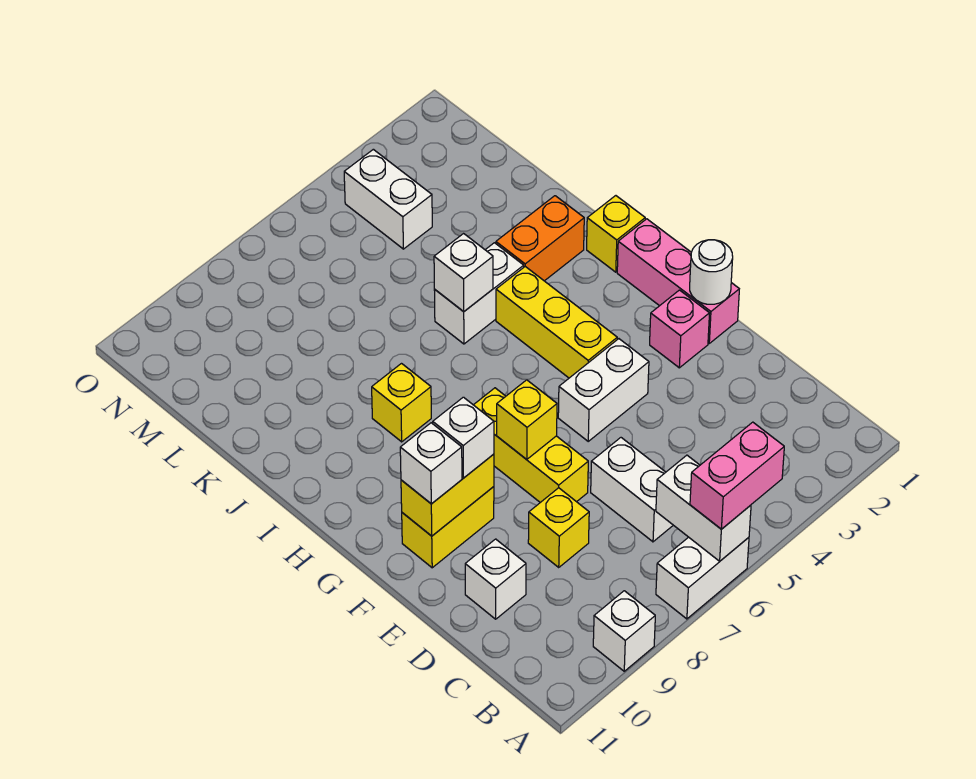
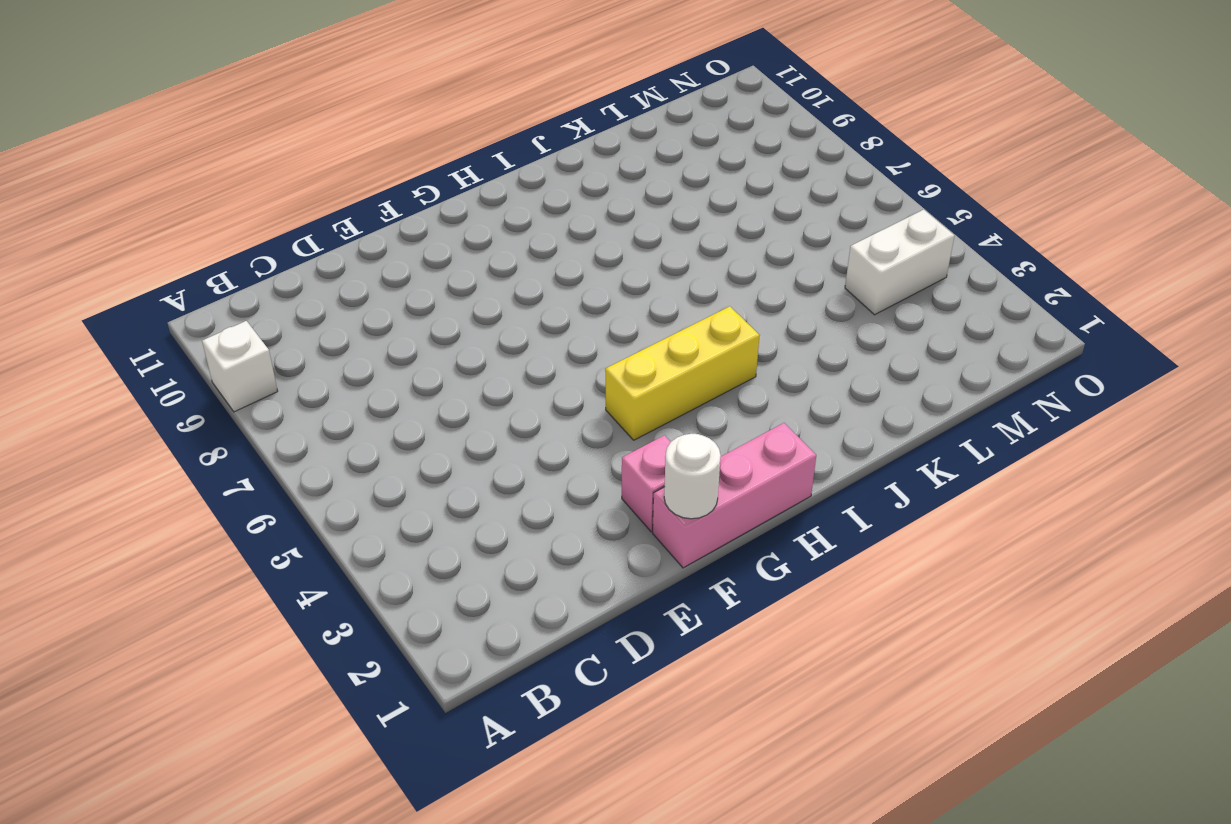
none -> white 1x2 brick [656,537,749,619]
none -> white 1x2 brick [591,438,673,542]
none -> yellow 1x1 brick [528,488,589,567]

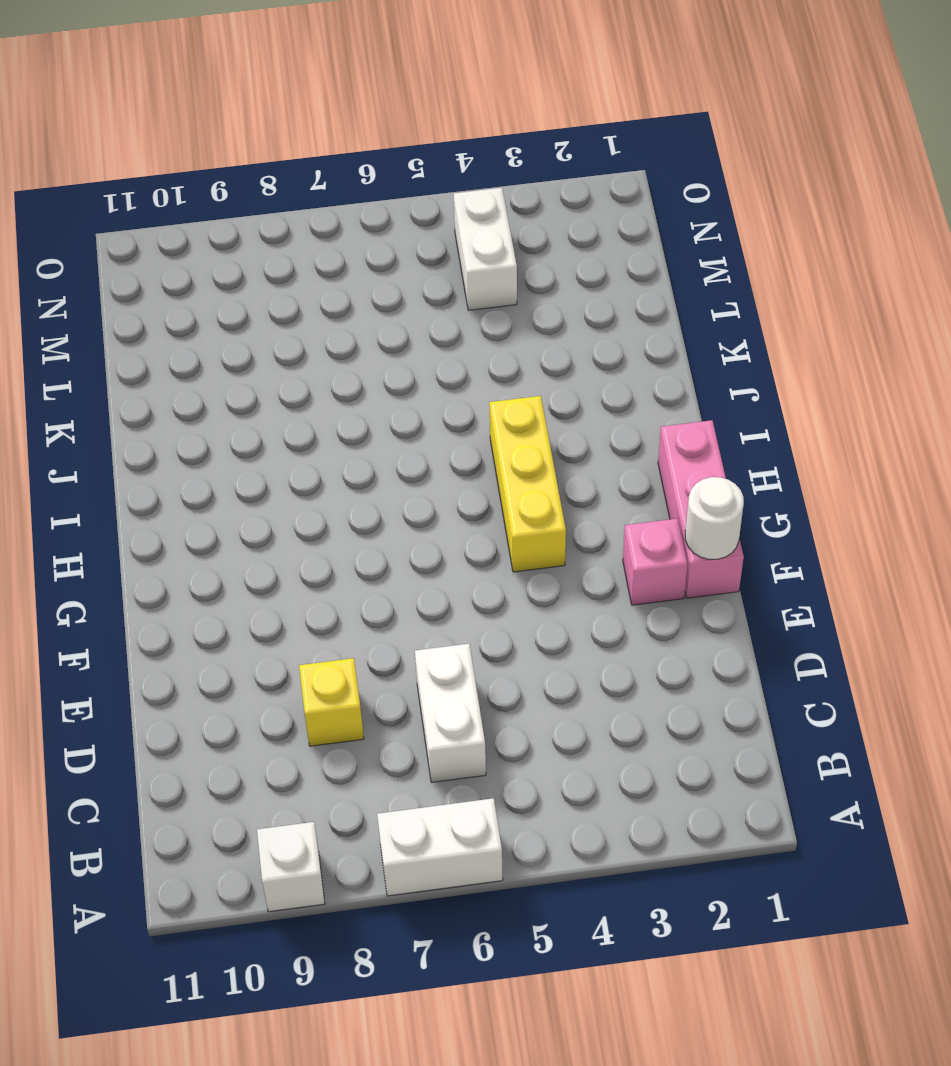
none -> white 1x1 brick [465,539,526,619]
none -> yellow 1x3 brick [474,388,588,502]
none -> white 1x2 brick [558,339,649,441]

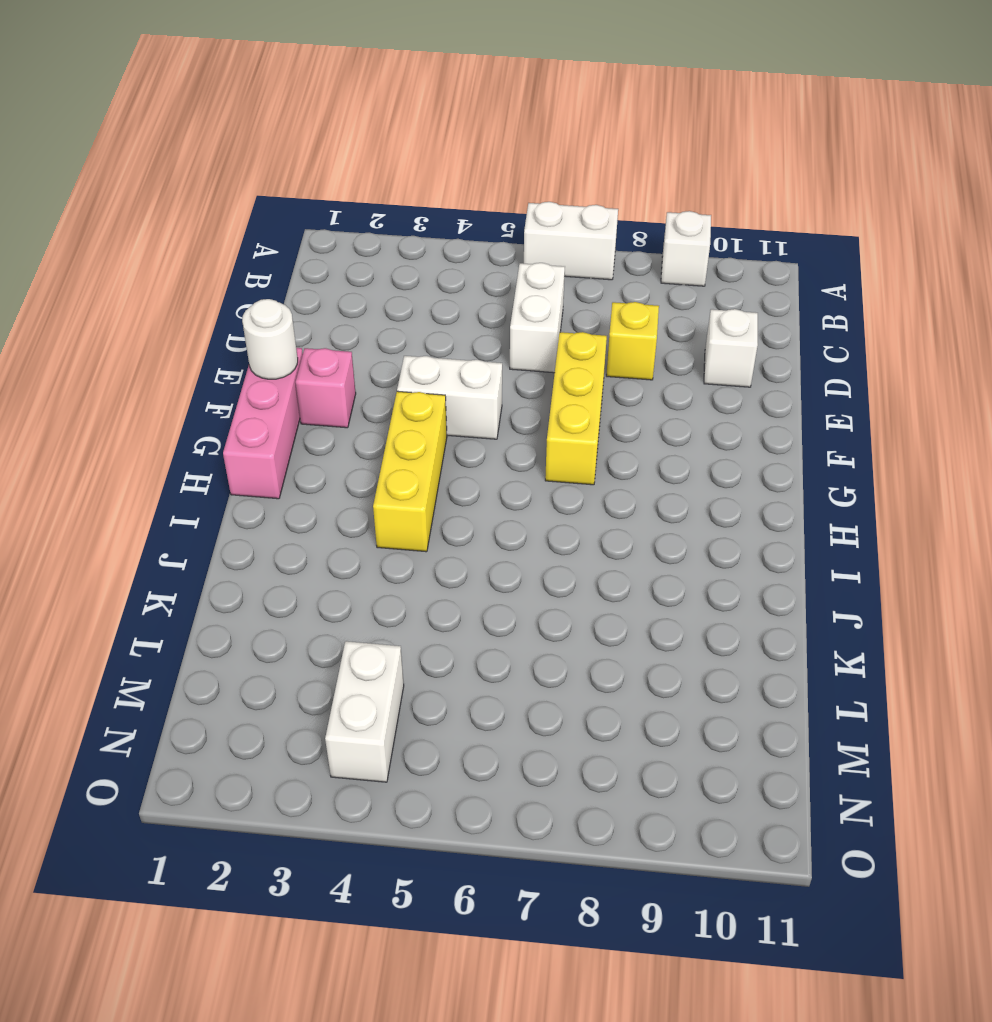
none -> yellow 1x2 brick [402,487,494,568]
none -> yellow 1x1 brick [587,196,645,272]
none -> yellow 1x1 brick [372,364,431,442]

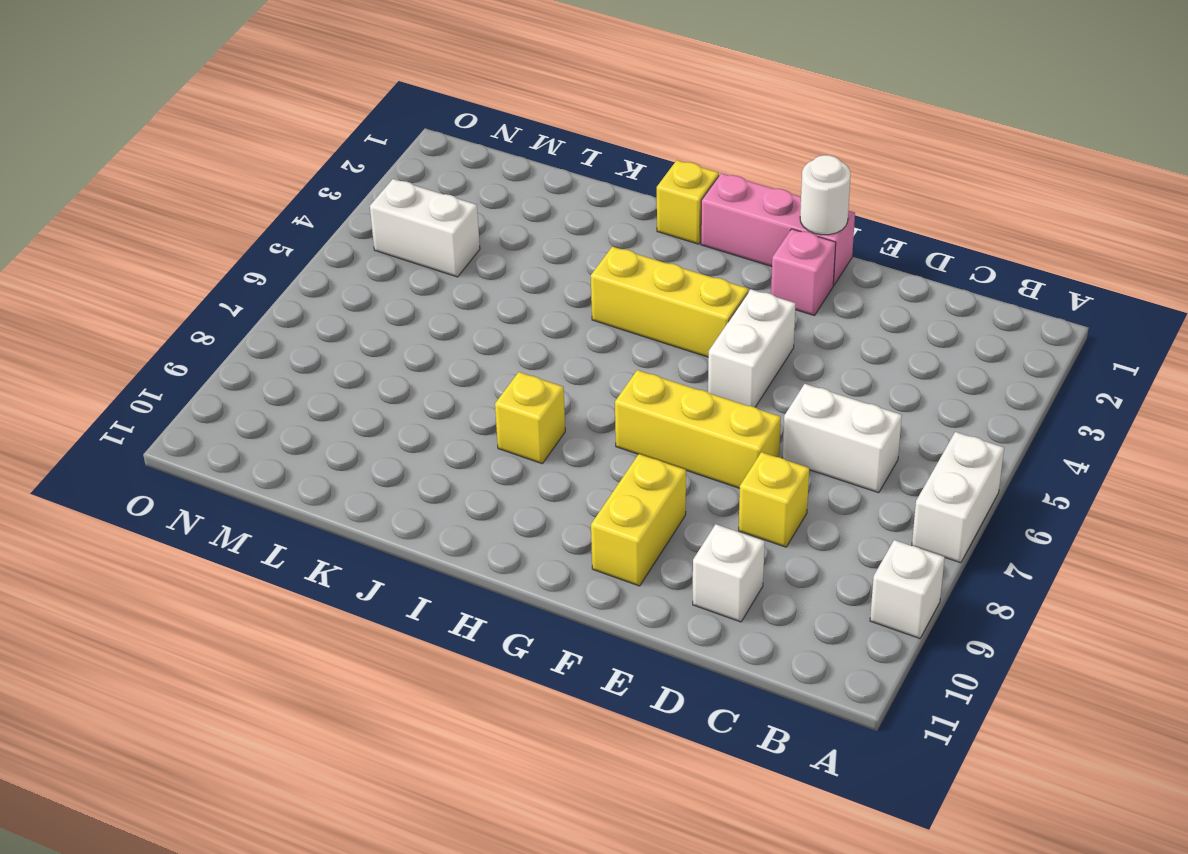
none -> orange 1x2 brick [496,196,584,281]
none -> white 1x2 brick [434,243,524,344]
none -> white 1x2 brick [656,455,751,561]

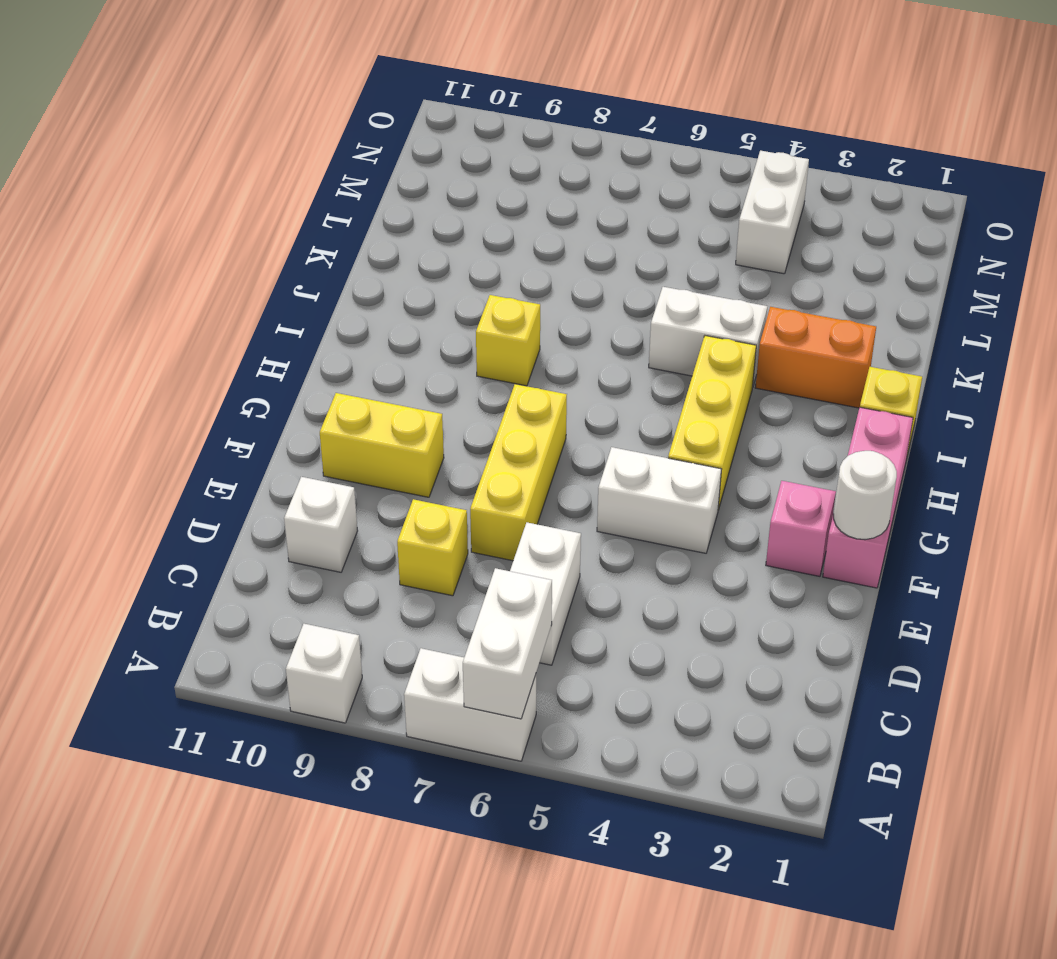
none -> yellow 1x1 brick [497,380,557,459]
none -> yellow 1x2 brick [401,454,494,536]
none -> white 1x1 brick [434,234,493,312]

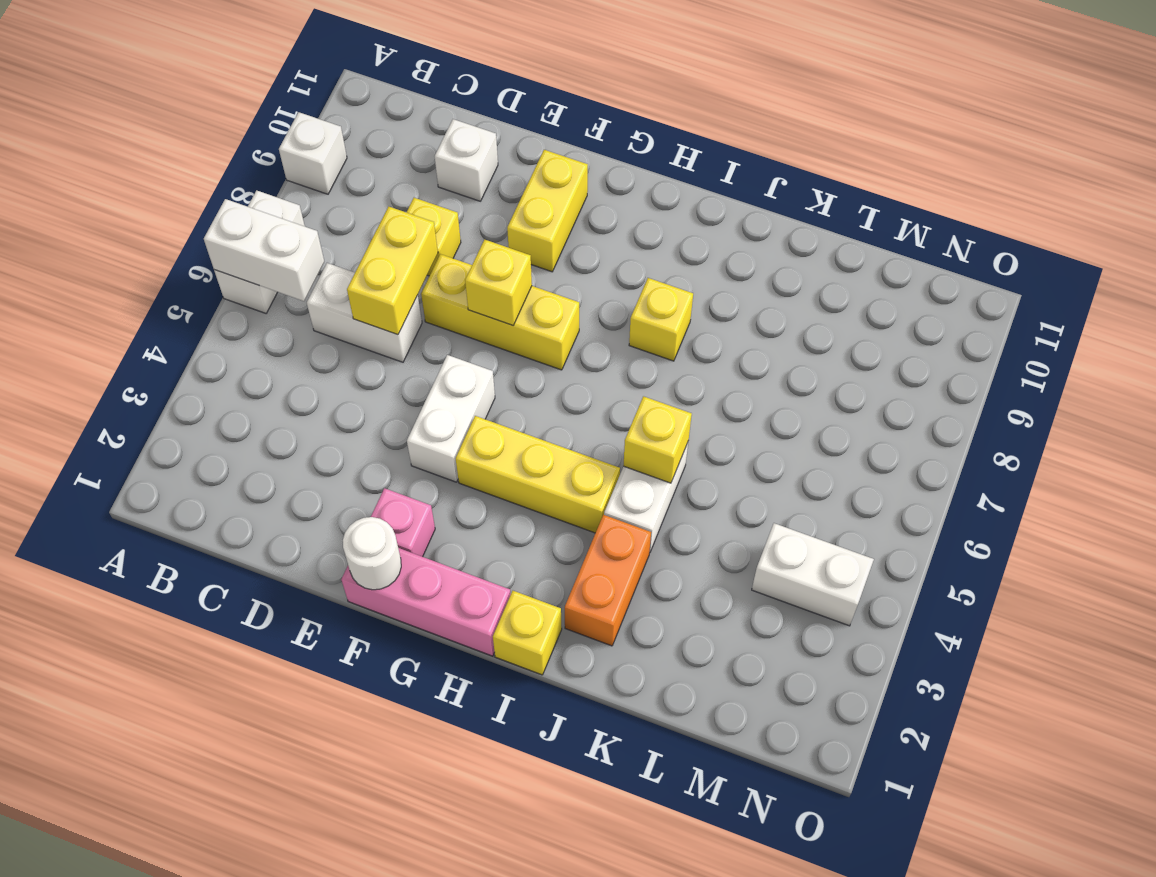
yellow 1x2 brick [347,207,438,335] -> yellow 1x2 brick moved to [401,454,494,536]
yellow 1x1 brick [623,396,692,483] -> white 1x1 brick [434,234,493,312]
none -> pink 1x2 brick [690,422,784,529]
none -> white 1x1 brick [433,397,494,478]
none -> white 1x1 brick [400,423,462,504]

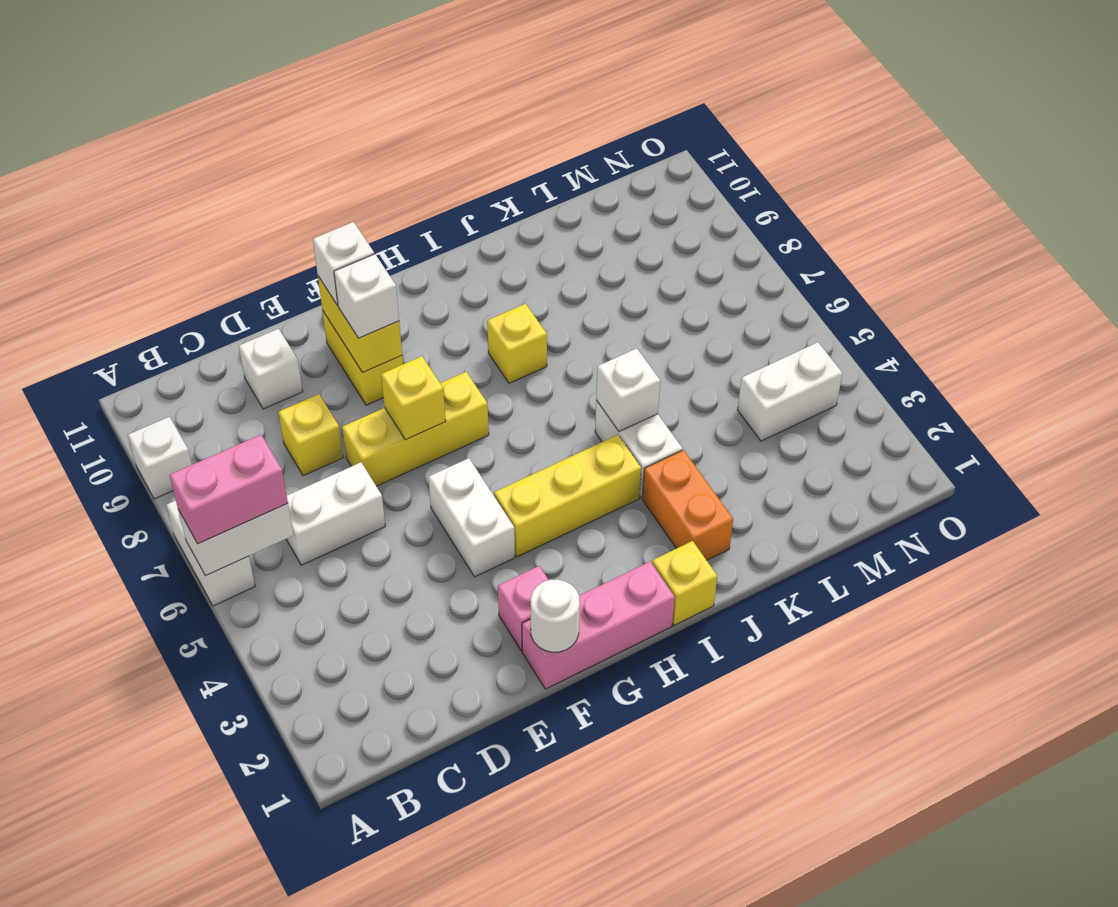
pink 1x2 brick [170,435,288,544] -> pink 1x2 brick turned to [690,422,784,529]

